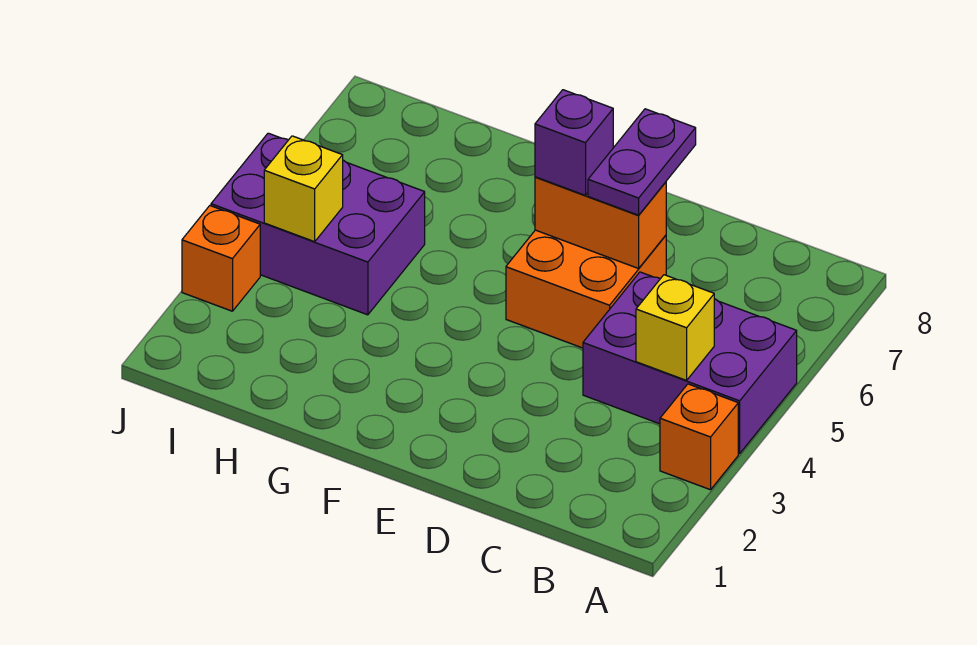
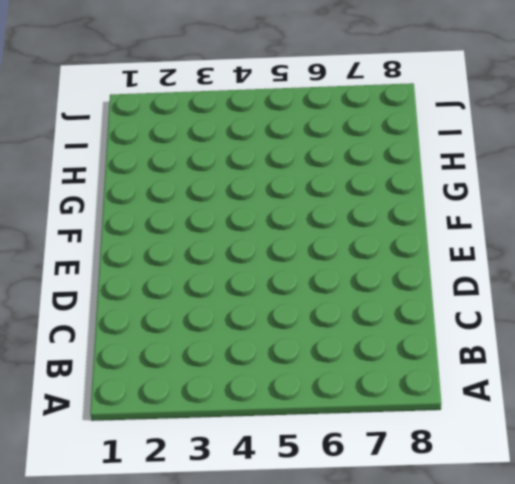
none -> orange 1x1 brick [660,384,738,490]
none -> purple 2x3 brick [583,272,797,453]

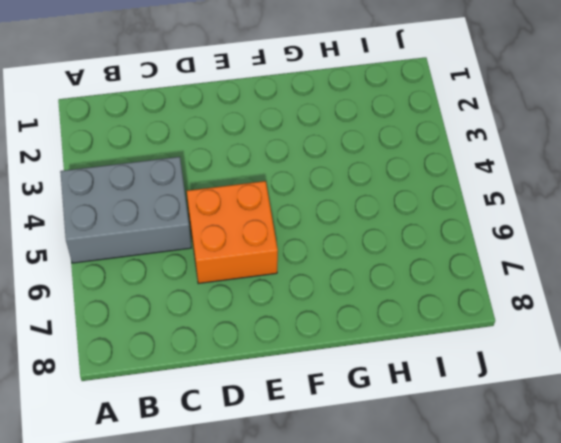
grey 2x3 brick [60,157,191,263] -> purple 2x3 brick [583,272,797,453]
none -> orange 1x1 brick [660,384,738,490]
none -> purple 2x3 brick [211,133,425,315]

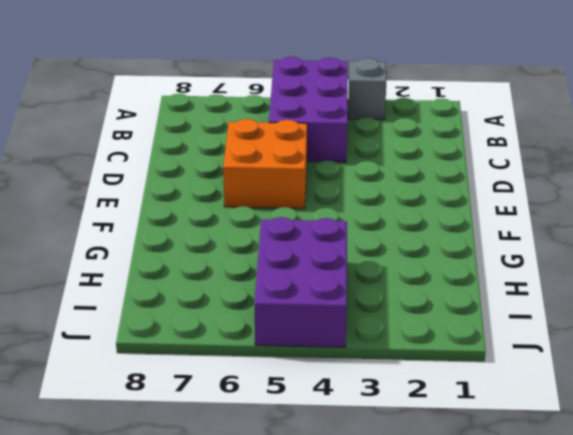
grey 1x1 brick [348,58,386,120] -> orange 1x1 brick [660,384,738,490]
none -> orange 1x1 brick [182,206,260,311]
none -> yellow 1x1 brick [636,275,714,380]

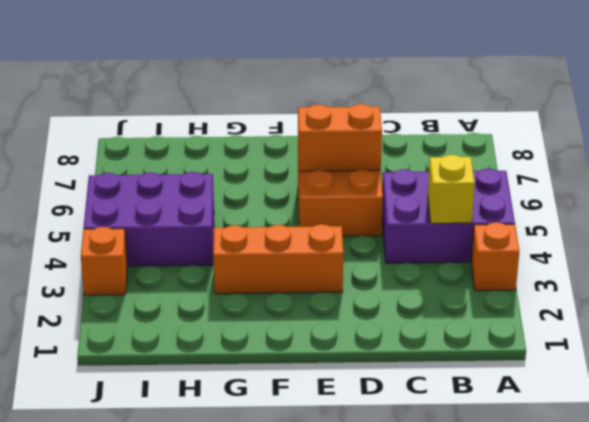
orange 1x3 brick [213,224,343,294] -> none
none -> yellow 1x1 brick [264,136,343,242]
none -> purple 1x2 plate [588,109,696,215]

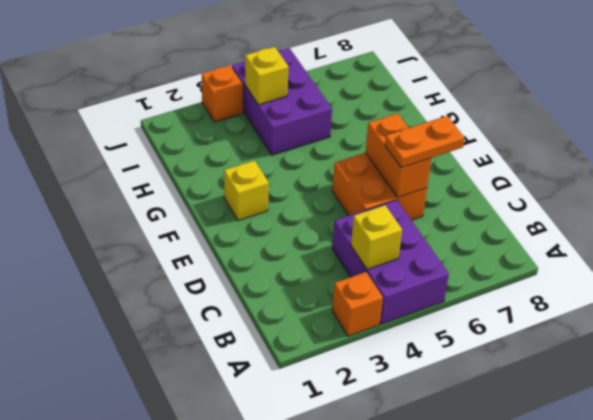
orange 1x2 plate [385,116,464,168] -> purple 1x2 plate [588,109,696,215]
yellow 1x1 brick [224,160,269,221] -> none
none -> purple 1x1 brick [535,90,613,195]

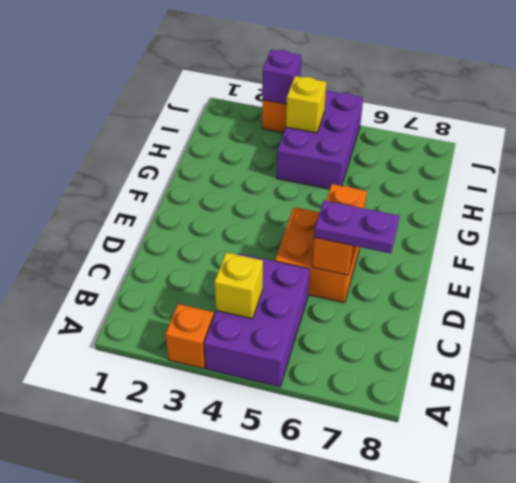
purple 1x1 brick [262,50,301,104] -> purple 1x1 brick moved to [535,90,613,195]

